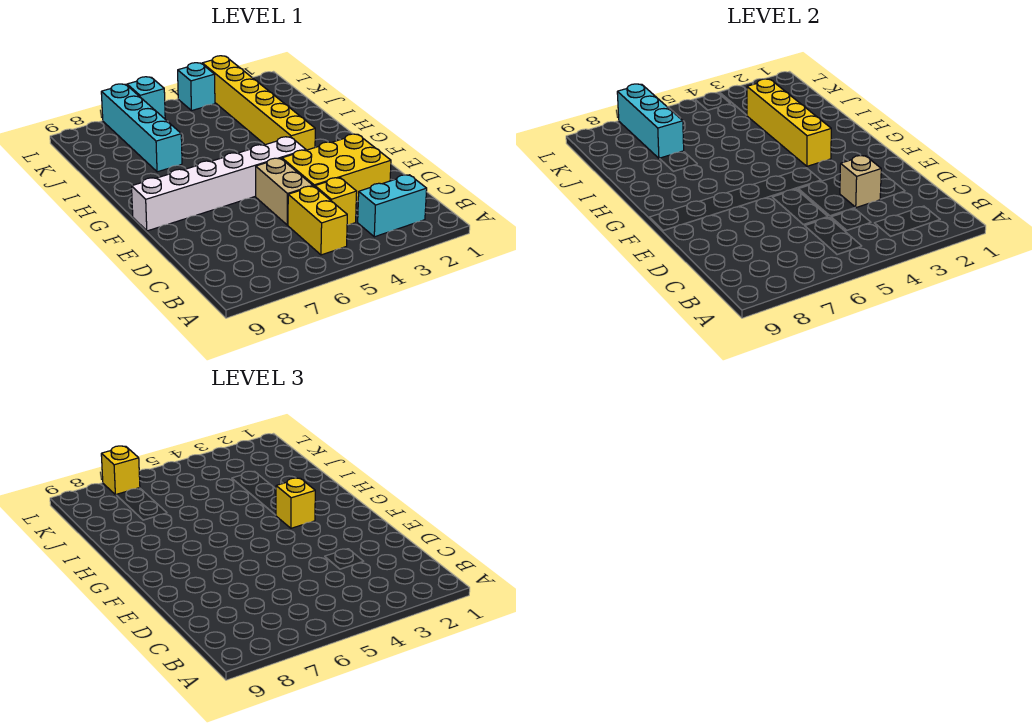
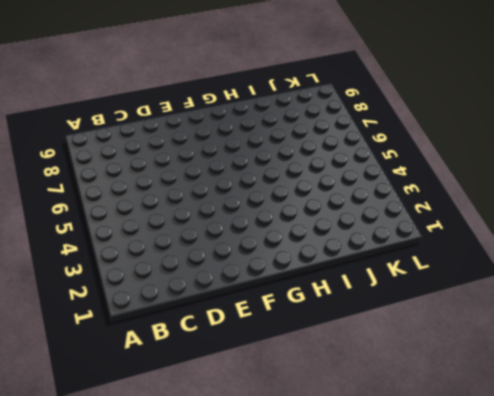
none -> cyan 1x2 brick [358,175,427,237]
none -> yellow 1x2 brick [288,186,347,255]
none -> yellow 1x1 brick [315,178,357,225]

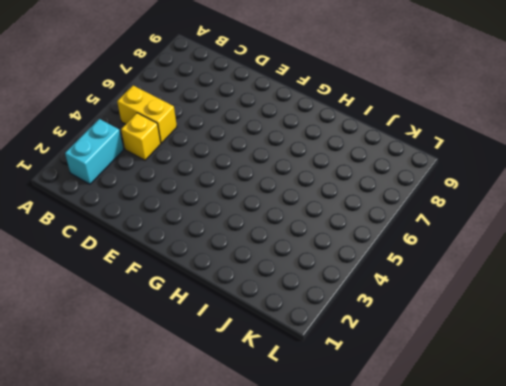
none -> yellow 2x3 brick [282,134,391,202]
none -> tan 1x2 brick [256,158,313,225]
none -> white 1x6 brick [132,137,306,231]

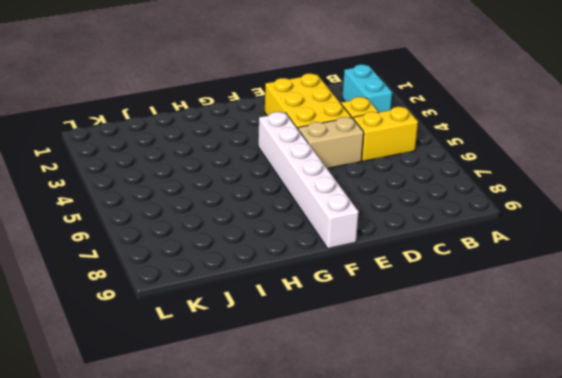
none -> yellow 1x6 brick [202,56,315,150]
none -> cyan 1x4 brick [101,84,182,172]
none -> cyan 1x1 brick [178,63,215,111]

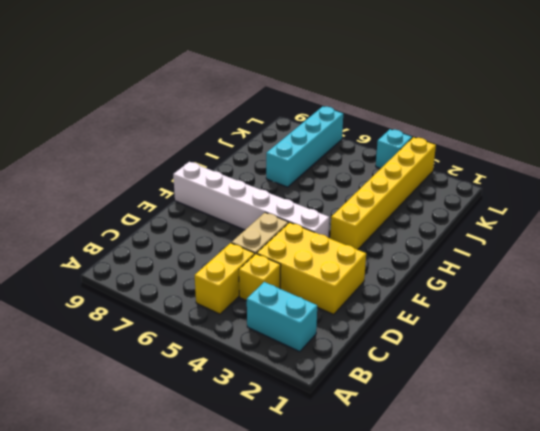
none -> cyan 1x1 brick [127,77,165,119]
none -> tan 1x1 brick [840,156,881,208]
none -> yellow 1x4 brick [747,79,831,166]

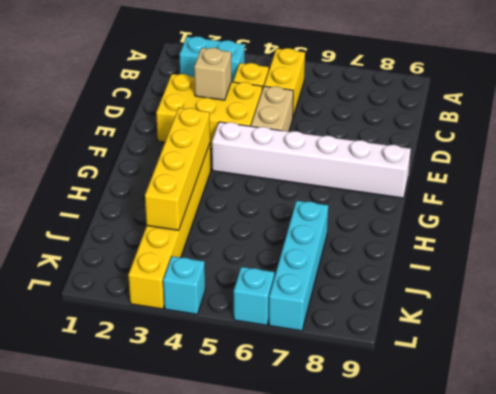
none -> cyan 1x3 brick [617,84,684,159]
none -> yellow 1x1 brick [276,478,315,528]
none -> yellow 1x1 brick [101,446,140,495]

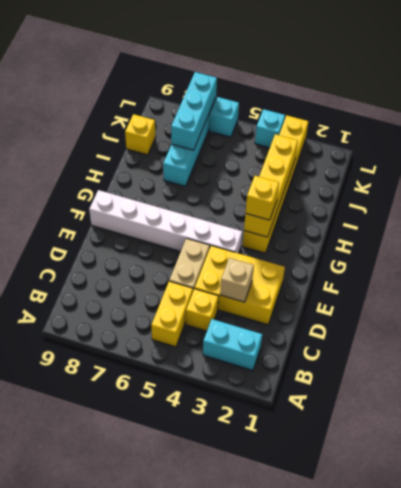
yellow 1x1 brick [125,114,156,155] -> yellow 1x1 brick moved to [101,446,140,495]

